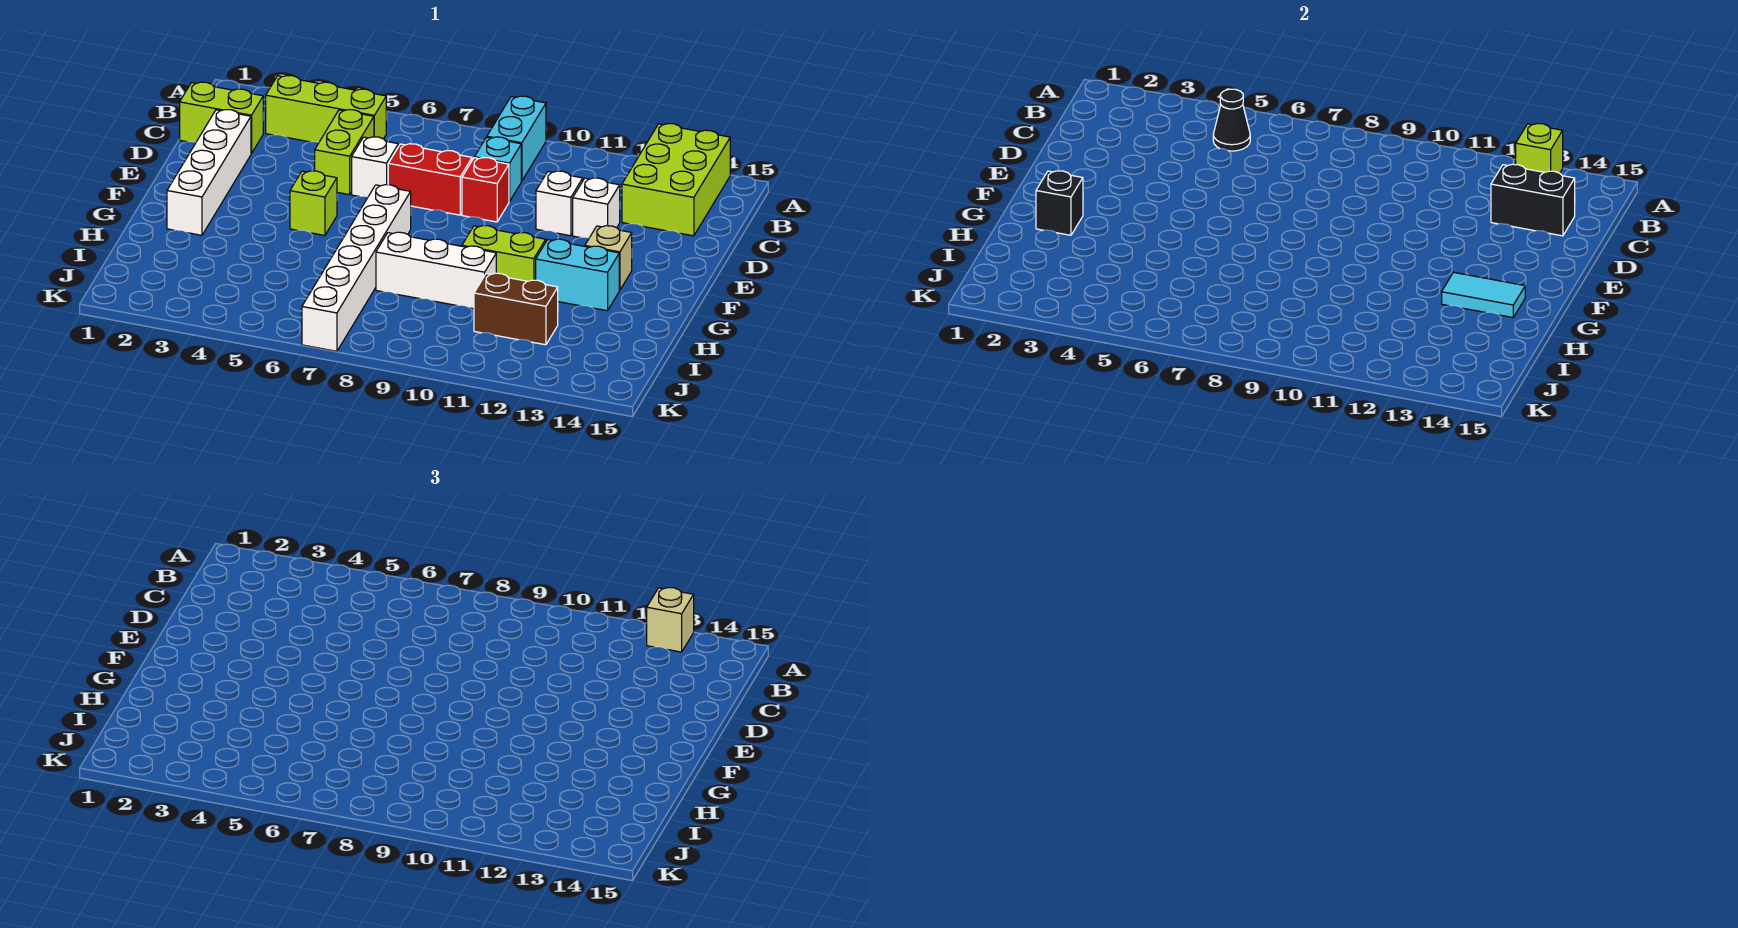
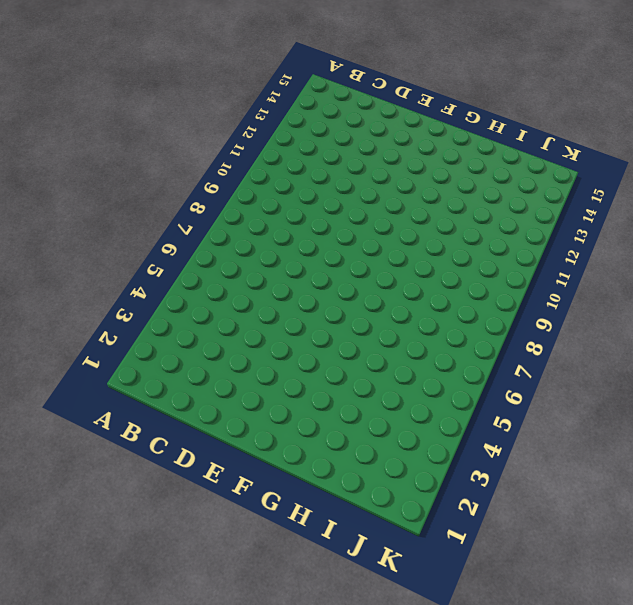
none -> cyan 1x2 brick [487,96,546,181]
none -> lime 2x3 brick [622,124,730,236]
none -> lime 1x3 brick [266,76,386,142]

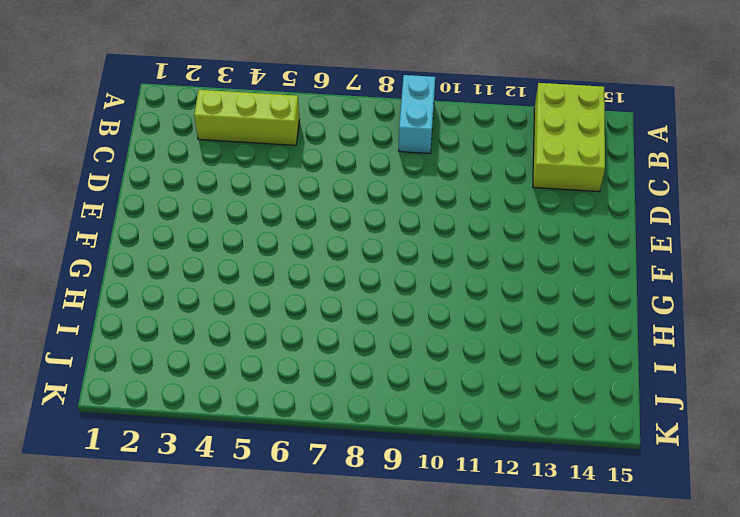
none -> lime 1x2 brick [180,82,263,154]
none -> lime 1x2 brick [315,110,374,195]
none -> cyan 1x1 brick [475,137,521,202]

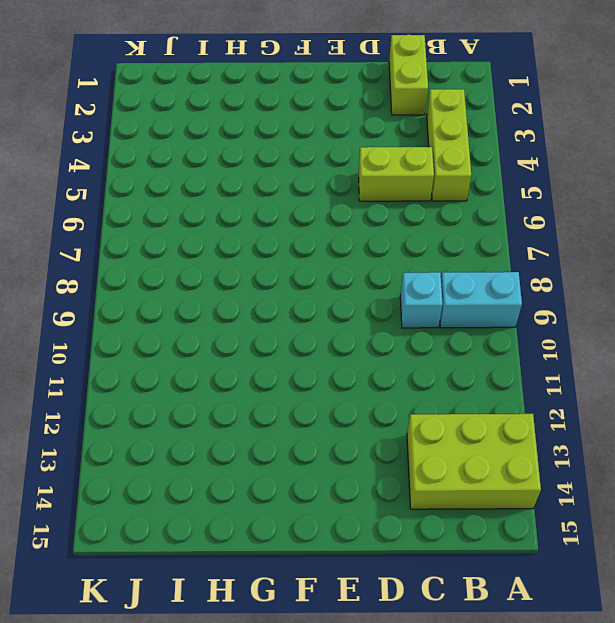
none -> white 1x4 brick [167,110,251,235]
none -> white 1x1 brick [352,137,398,197]
none -> red 1x2 brick [388,144,472,215]

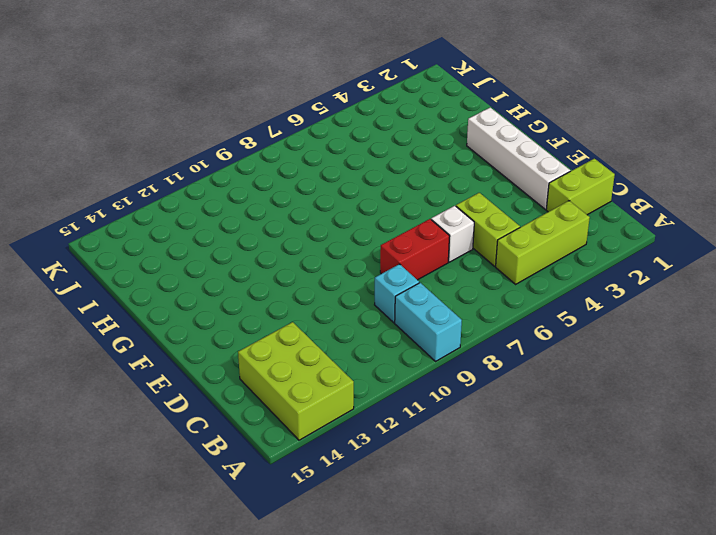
none -> red 1x1 brick [462,158,509,222]
none -> white 1x1 brick [536,171,583,236]
none -> white 1x1 brick [573,178,620,238]

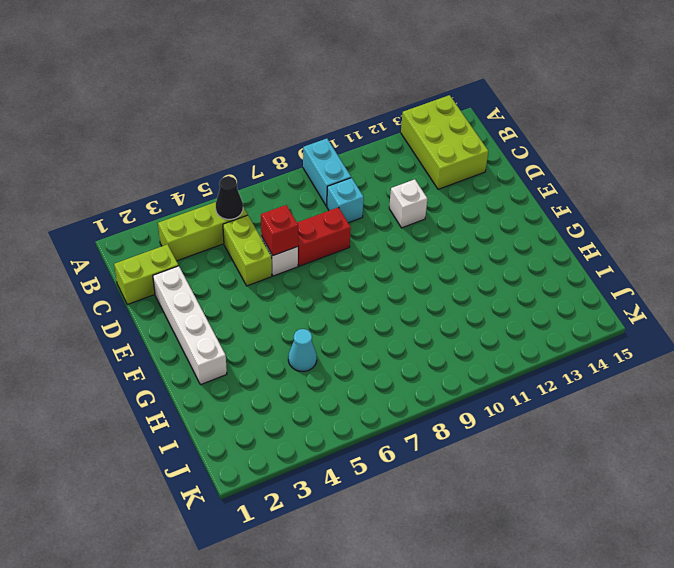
red 1x1 brick [261,205,298,256] -> red 1x1 brick moved to [462,158,509,222]
cyan 1x1 cone [288,329,317,371] -> none
none -> white 1x1 brick [573,178,620,238]
none -> lime 1x1 brick [290,171,337,235]
none -> white 1x6 brick [302,185,411,351]

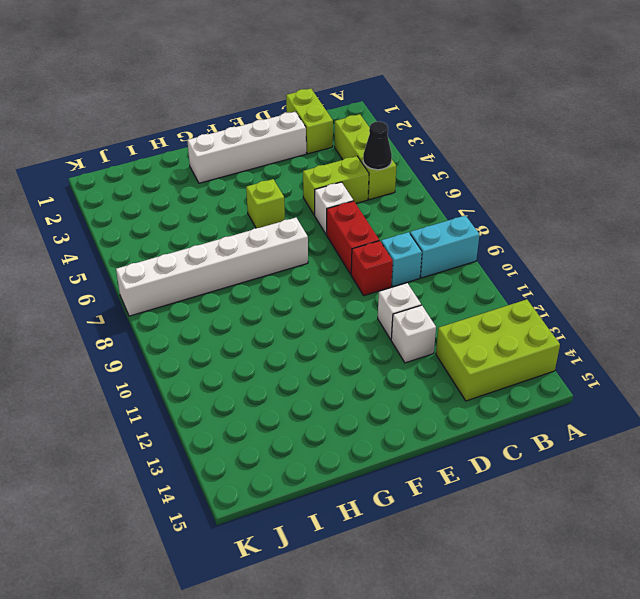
none -> tan 1x1 brick [585,226,632,290]
none -> lime 1x2 brick [462,226,546,281]
none -> cyan 1x2 brick [536,239,619,311]

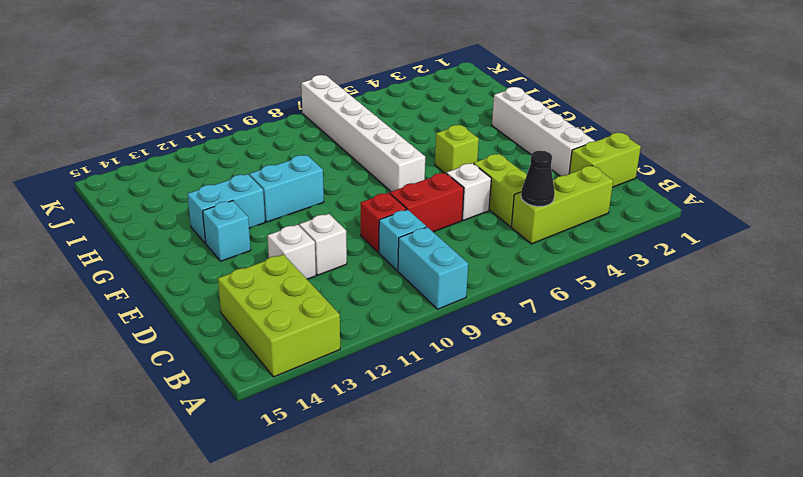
cyan 1x1 brick [203,201,251,261] -> tan 1x1 brick [585,226,632,290]
cyan 1x2 brick [250,155,324,222] -> lime 1x2 brick [462,226,546,281]
none -> white 1x3 brick [376,232,496,309]
none -> brown 1x2 brick [474,273,558,345]
none -> lime 1x1 brick [1516,124,1563,173]

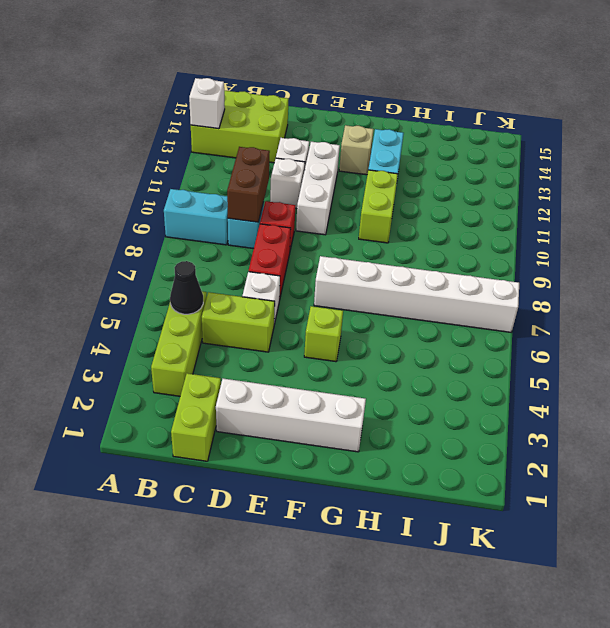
white 1x1 brick [189,78,225,129] -> lime 1x1 brick [1516,124,1563,173]
brown 1x2 brick [227,147,270,222] -> brown 1x2 brick moved to [474,273,558,345]
white 1x3 brick [296,142,340,235] -> white 1x3 brick moved to [376,232,496,309]
none -> black 1x2 brick [1491,164,1575,236]
none -> black 1x1 brick [1036,171,1083,235]
none -> cyan 1x2 tile [1442,272,1525,317]

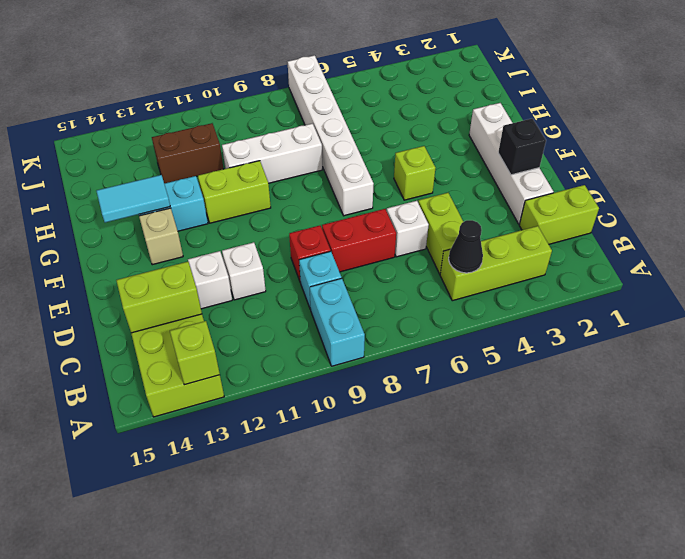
lime 1x2 brick [116,261,202,333] -> black 1x2 brick [1491,164,1575,236]
black 1x1 brick [498,118,546,175] -> black 1x1 brick moved to [1036,171,1083,235]
none -> tan 1x1 brick [647,588,694,652]

